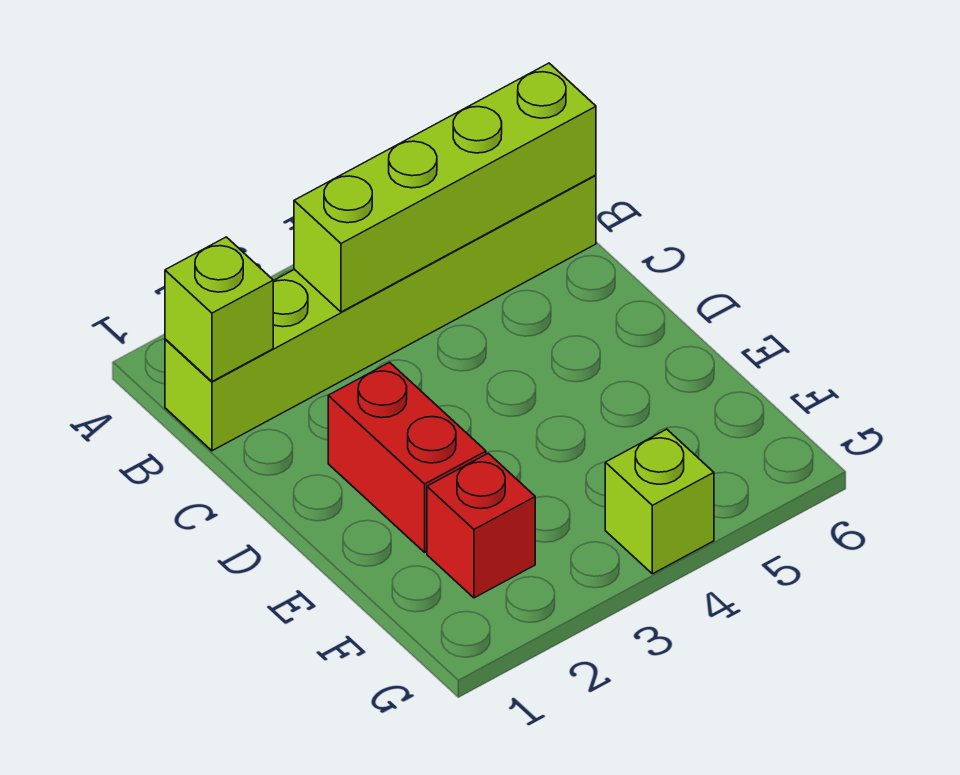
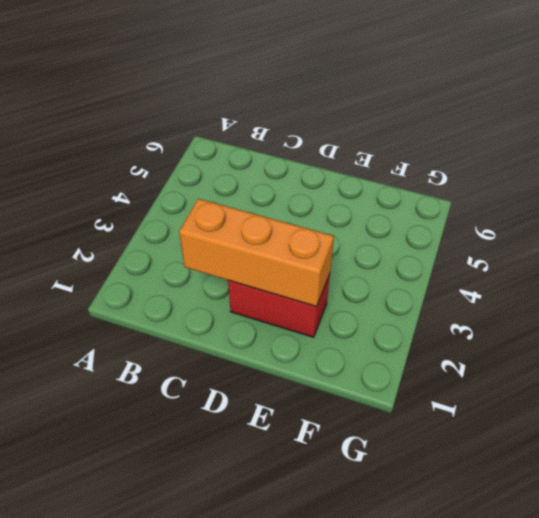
orange 1x3 brick [179,199,334,307] -> none
none -> lime 1x6 brick [165,175,596,451]
none -> red 1x1 brick [427,453,535,598]

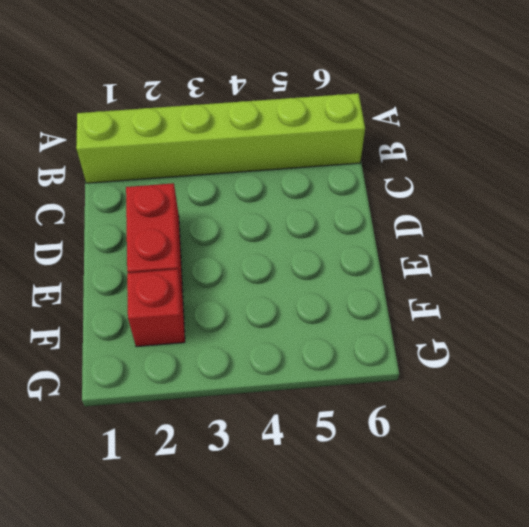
none -> lime 1x1 brick [605,429,714,574]
none -> lime 1x1 brick [165,237,273,381]

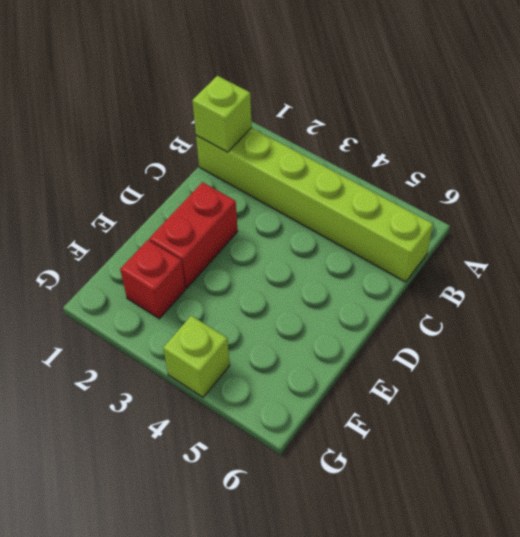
none -> lime 1x4 brick [294,63,596,312]

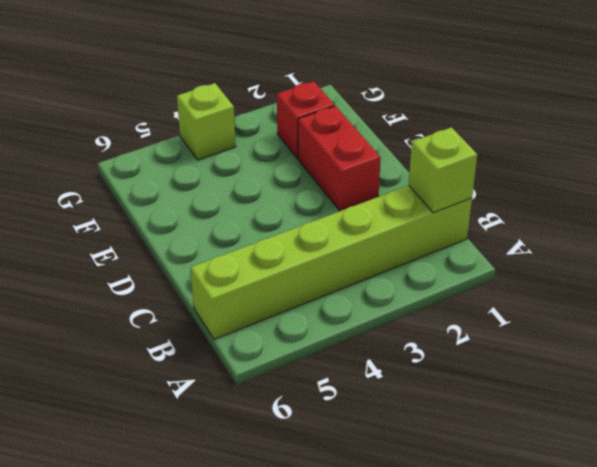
none -> lime 1x4 brick [294,63,596,312]

